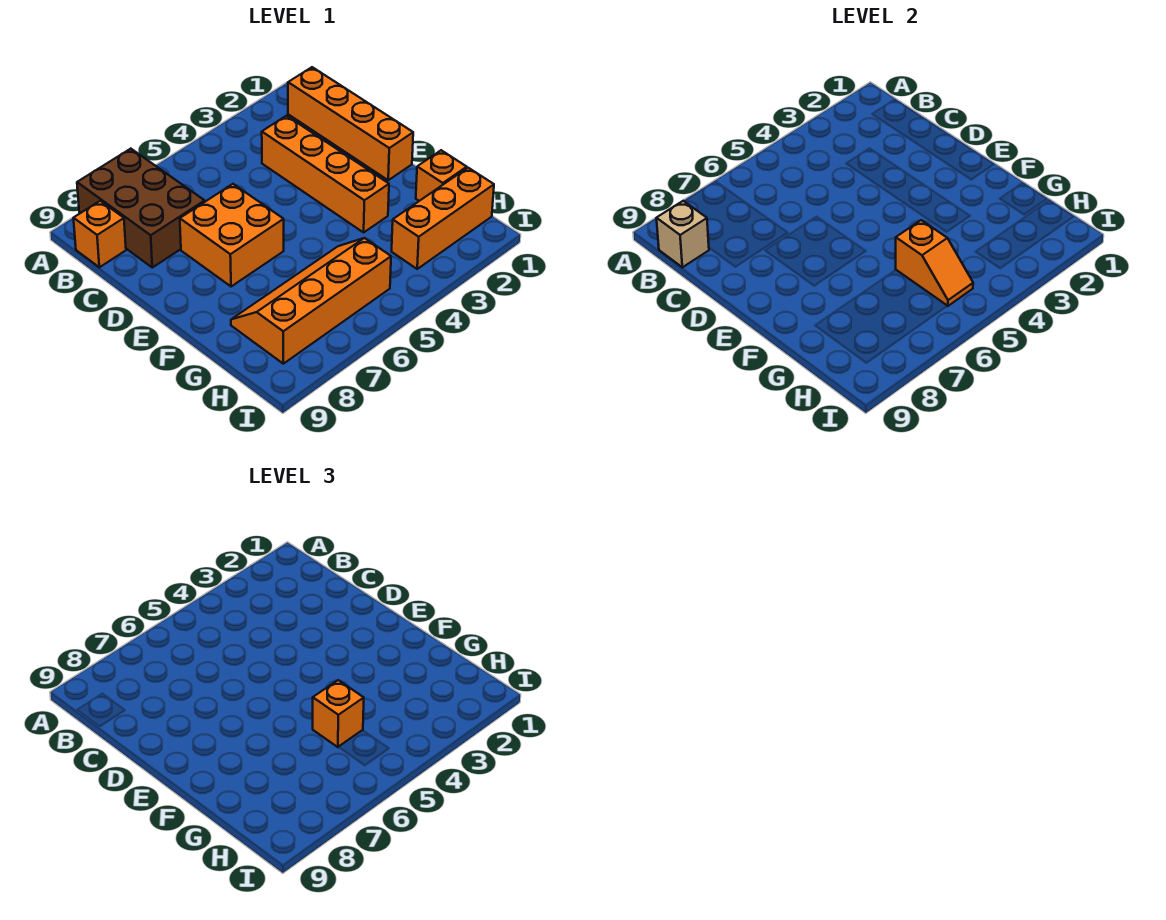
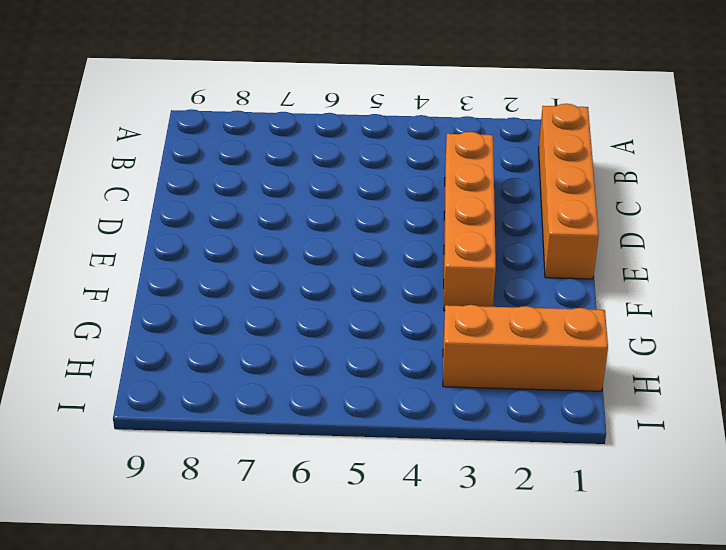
none -> brown 2x3 brick [77,149,205,268]
none -> orange 1x1 brick [73,201,126,267]

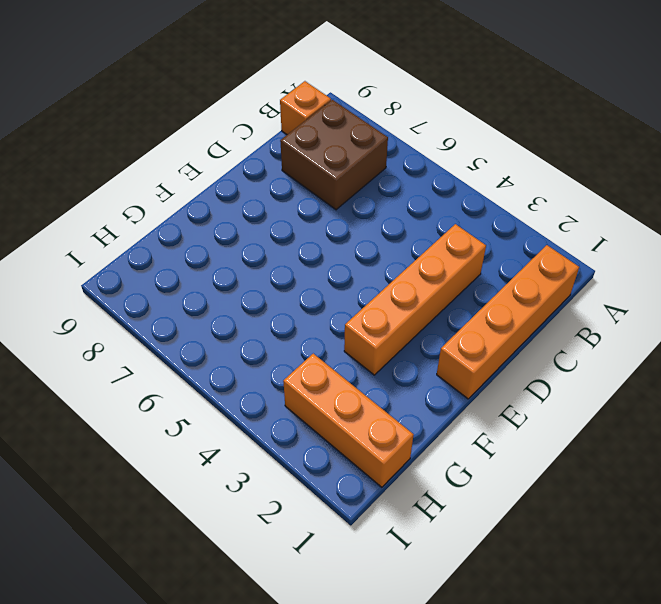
brown 2x2 brick [280,100,388,210] -> brown 2x3 brick [77,149,205,268]
none -> orange 2x2 brick [180,184,284,287]
none -> orange 1x1 brick [416,150,467,201]

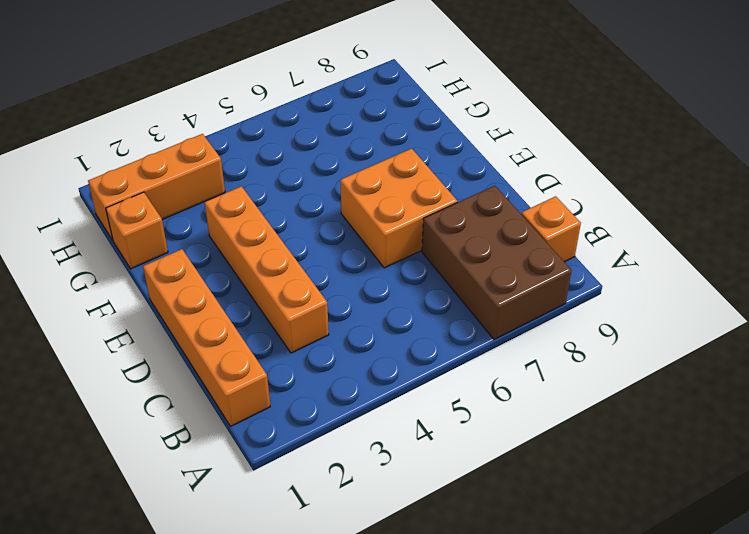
none -> orange 2x4 slope [231,238,391,364]
none -> tan 1x1 brick [656,201,709,267]

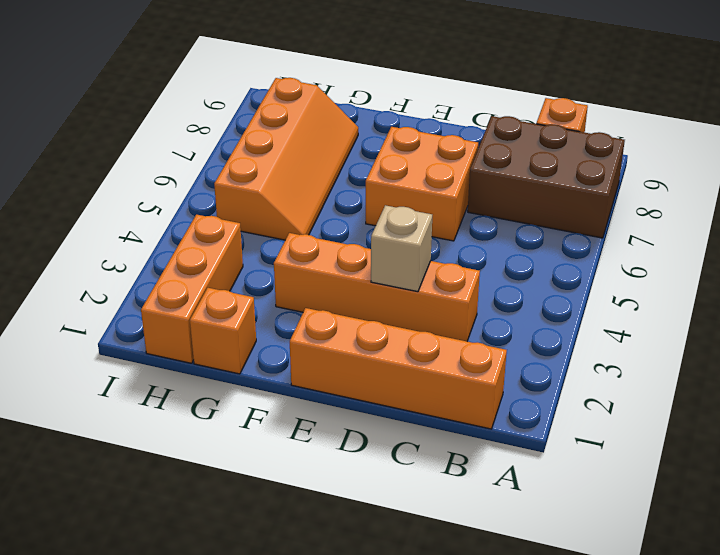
tan 1x1 brick [371,205,432,292] -> tan 1x1 brick moved to [656,201,709,267]
none -> orange 1x2 slope [896,220,973,306]
none -> orange 1x1 brick [313,680,364,747]

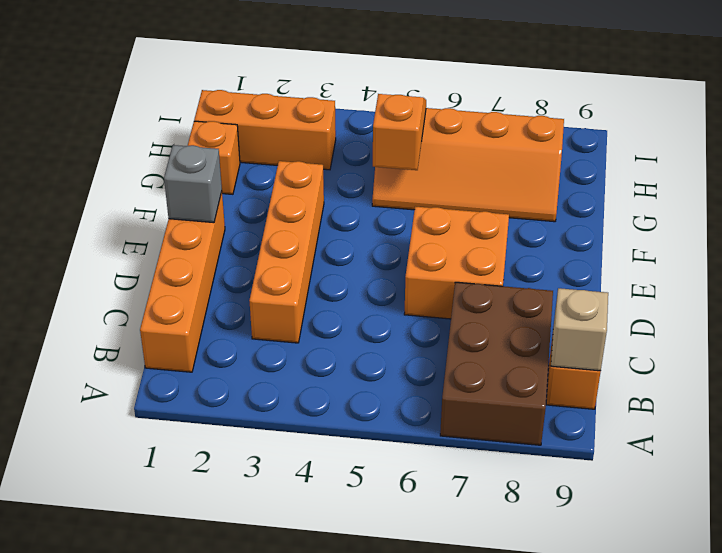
grey 1x1 brick [164,145,222,223] -> none
none -> orange 1x1 brick [313,680,364,747]

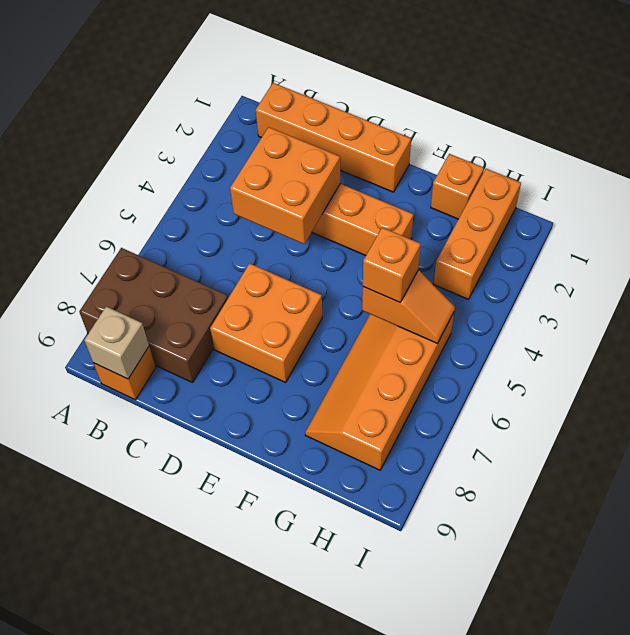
orange 2x2 brick [230,127,340,244] -> none

